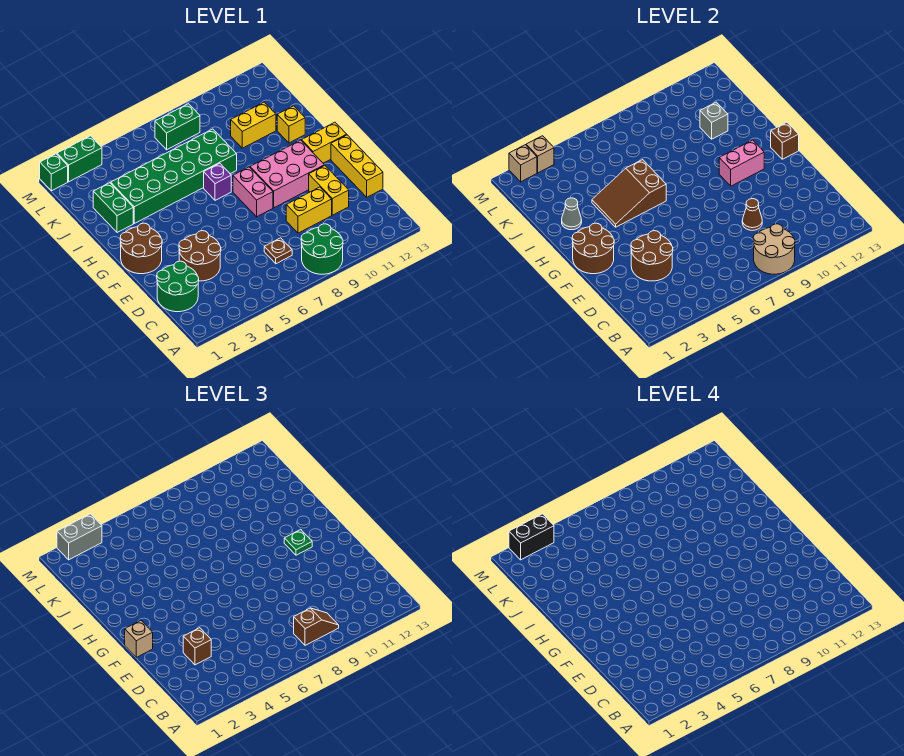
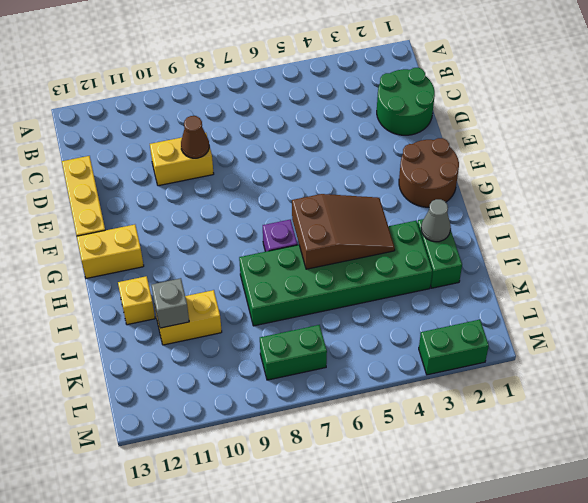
none -> green 2x2 round brick [301,224,343,274]
none -> brown 1x1 plate [264,238,292,264]
none -> brown 2x2 round brick [179,231,221,281]
none -> yellow 1x2 brick [309,165,349,215]

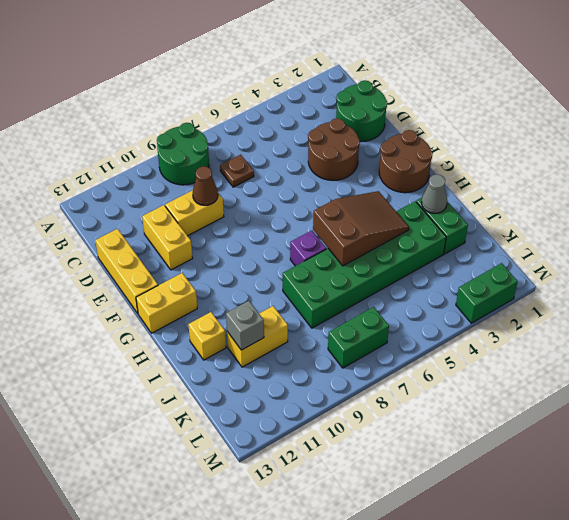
none -> pink 1x2 brick [233,167,273,217]
none -> pink 2x3 brick [250,140,324,208]
none -> green 1x1 brick [40,154,68,191]
none -> tan 2x2 round brick [753,224,795,274]

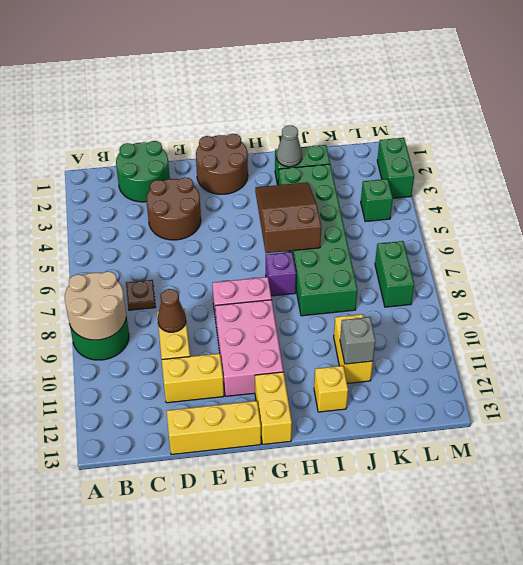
green 1x1 brick [361,179,393,222] -> green 1x1 brick moved to [40,154,68,191]
none -> brown 2x2 round brick [631,231,673,281]
none -> brown 2x2 round brick [572,223,614,274]
none -> pink 1x2 brick [719,140,764,186]
none -> brown 1x1 brick [771,122,799,159]

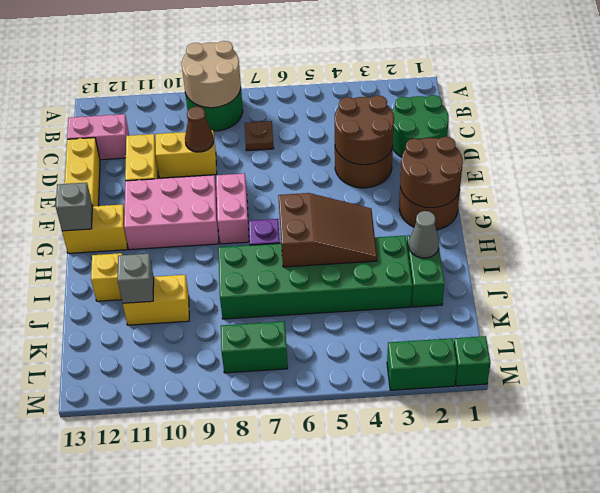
pink 1x2 brick [67,114,129,160] -> pink 1x2 brick moved to [719,140,764,186]
grey 1x1 brick [56,183,92,231] -> brown 1x1 brick [771,122,799,159]
none -> tan 1x1 brick [509,145,537,182]
none -> tan 1x1 brick [526,136,554,173]
none -> brown 1x2 slope [294,608,339,645]
none -> brown 1x1 brick [183,628,211,665]

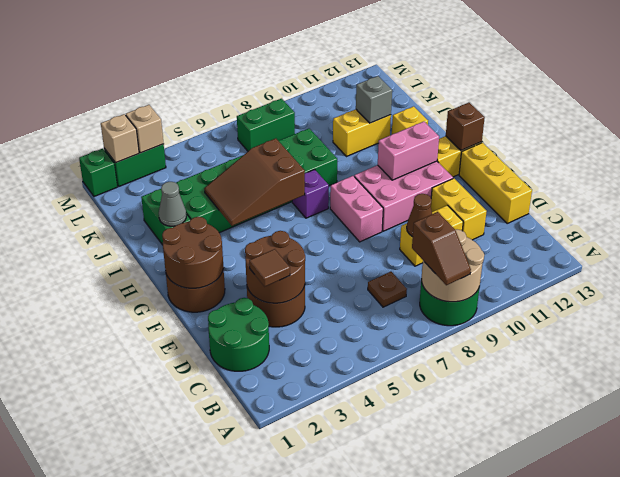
brown 1x2 slope [412,212,471,285] -> brown 1x2 slope turned to [294,608,339,645]
brown 1x1 tile [249,249,290,287] -> brown 1x1 brick [183,628,211,665]
none -> tan 1x1 brick [125,621,153,657]
none -> green 1x1 plate [284,530,312,555]
none -> grey 1x2 brick [57,514,102,560]
none -> black 1x2 brick [509,514,554,560]

